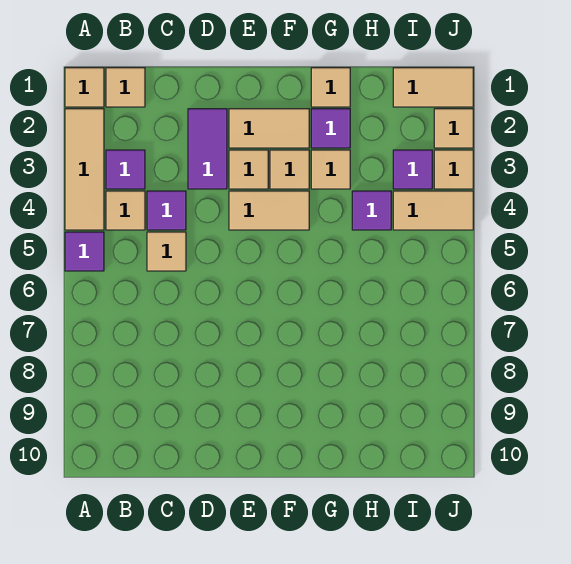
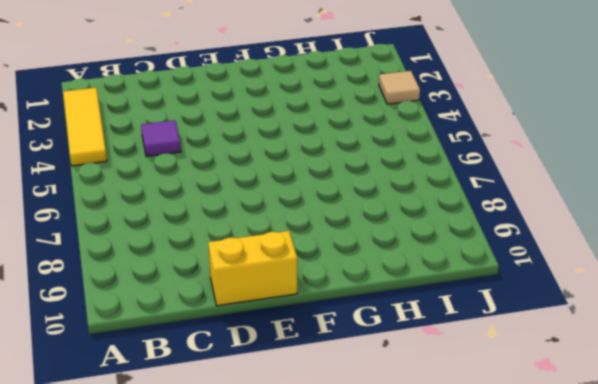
yellow 1x3 tile [63,88,107,166] -> tan 1x3 tile [65,109,104,230]
yellow 1x2 brick [208,231,297,306] -> none
none -> tan 1x1 tile [65,68,104,107]
none -> purple 1x1 tile [65,232,104,271]
none -> tan 1x1 tile [106,68,145,107]

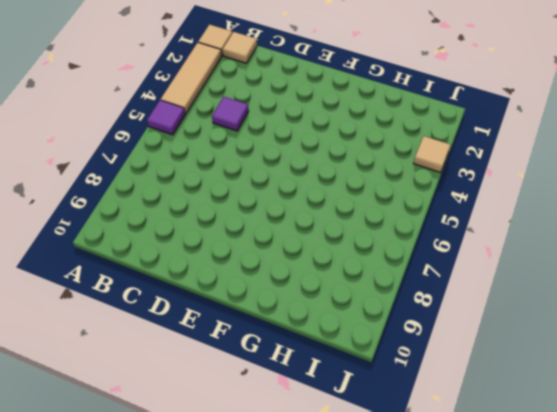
none -> purple 1x1 tile [106,150,145,189]
none -> tan 1x1 tile [106,191,145,230]
none -> tan 1x1 tile [147,232,186,271]

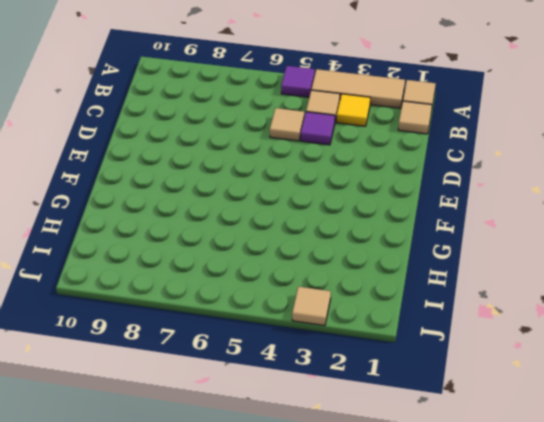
yellow 1x1 tile [337,94,370,126] -> purple 1x1 tile [106,150,145,189]
none -> purple 1x2 tile [188,109,227,189]
none -> tan 1x2 tile [229,109,309,148]
none -> tan 1x1 tile [229,150,268,189]

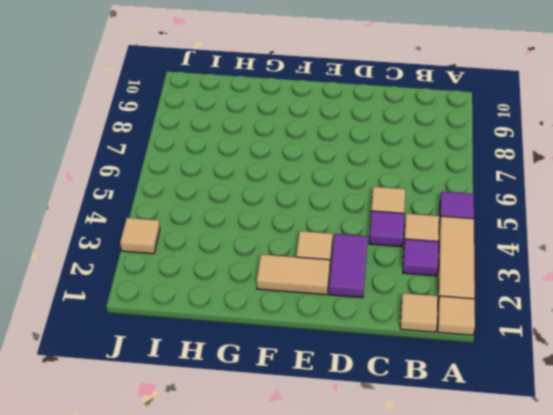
none -> tan 1x2 tile [229,191,309,230]
none -> tan 1x1 tile [270,150,309,189]
none -> tan 1x1 tile [311,68,350,107]

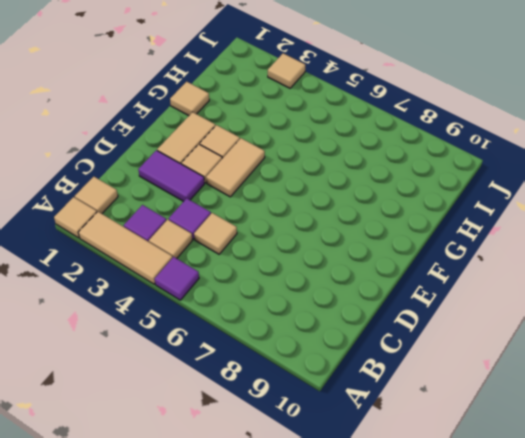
none -> purple 1x1 tile [311,109,350,148]
none -> tan 1x1 tile [311,150,350,189]
none -> purple 1x1 tile [352,191,391,230]

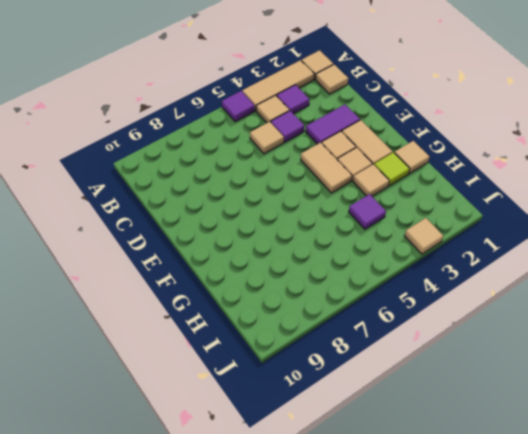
lime 1x1 tile [374,152,410,186] -> purple 1x1 tile [311,109,350,148]
none -> tan 1x2 tile [393,68,473,107]
none -> purple 1x1 tile [393,150,432,189]
none -> tan 1x2 tile [393,191,473,230]

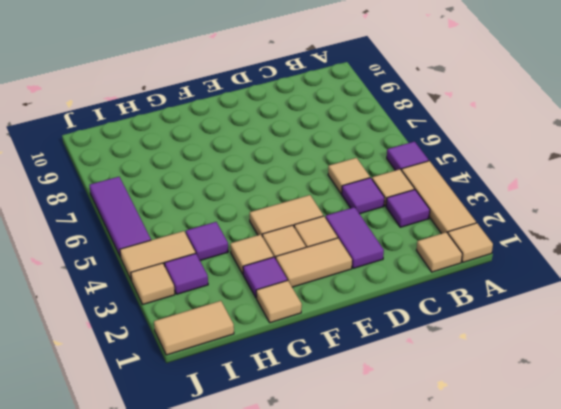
purple 1x3 tile [89,177,151,257] -> none
none -> tan 1x1 tile [434,109,473,148]

